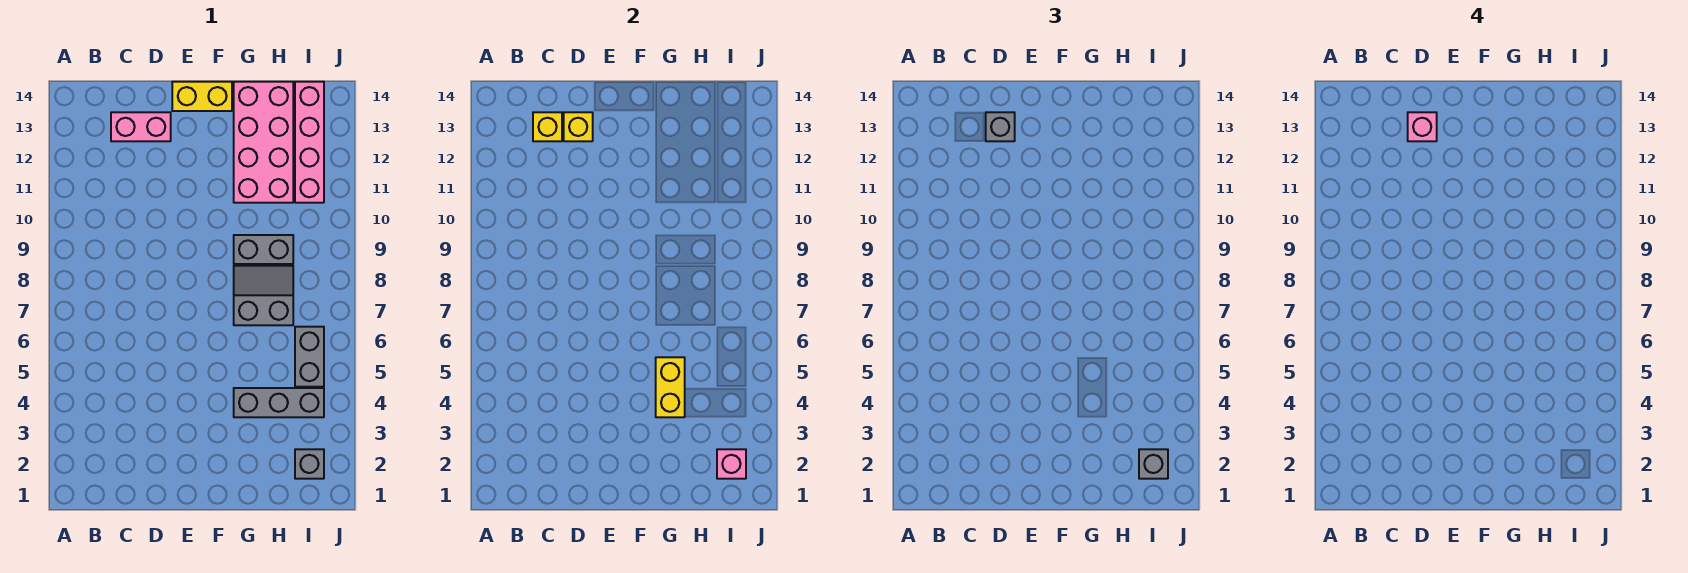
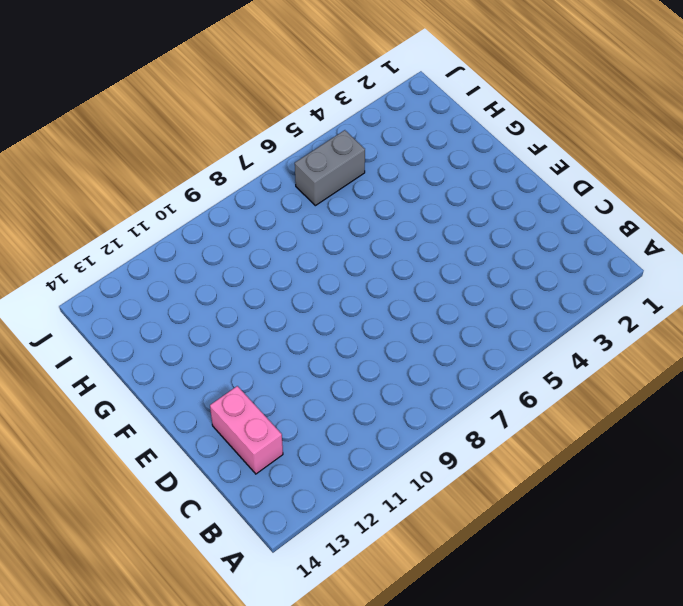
none -> yellow 1x2 brick [172,82,232,111]
none -> grey 1x3 brick [234,388,324,417]
none -> grey 2x2 slope [234,266,293,325]

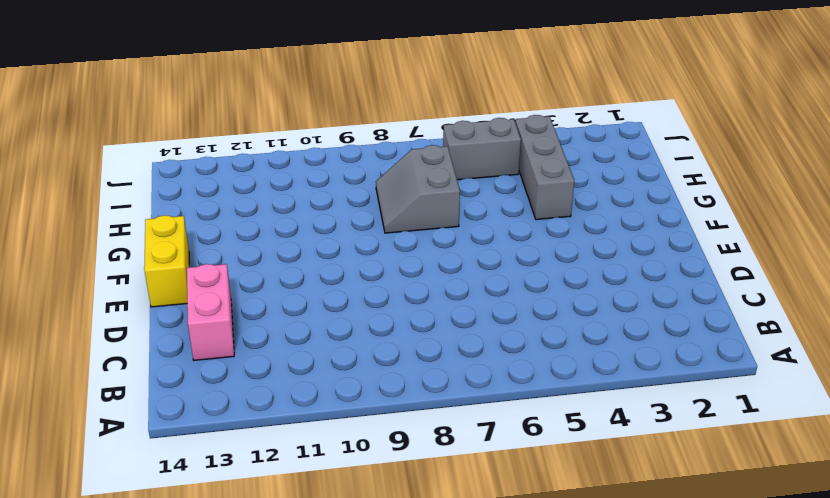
none -> grey 1x2 brick [234,235,293,264]
none -> pink 2x4 brick [234,82,293,203]
none -> grey 1x1 brick [295,449,324,479]

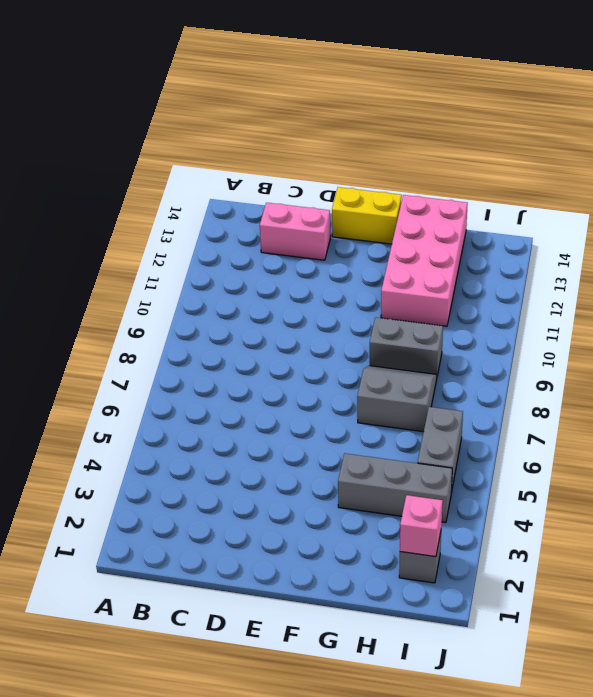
none -> pink 1x4 brick [295,82,324,203]
none -> yellow 1x1 brick [533,112,562,141]
none -> yellow 1x1 brick [564,112,593,141]

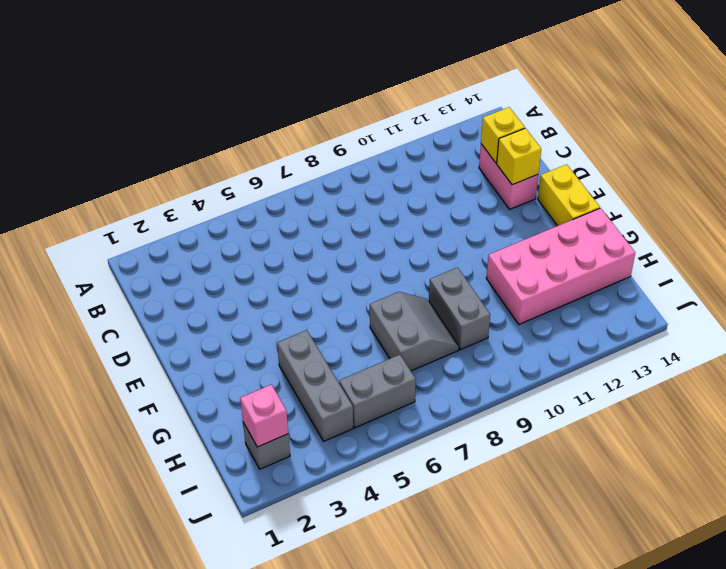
none -> pink 1x4 brick [295,82,324,203]
none -> yellow 1x2 brick [656,357,685,417]
none -> grey 1x1 brick [986,112,1015,141]

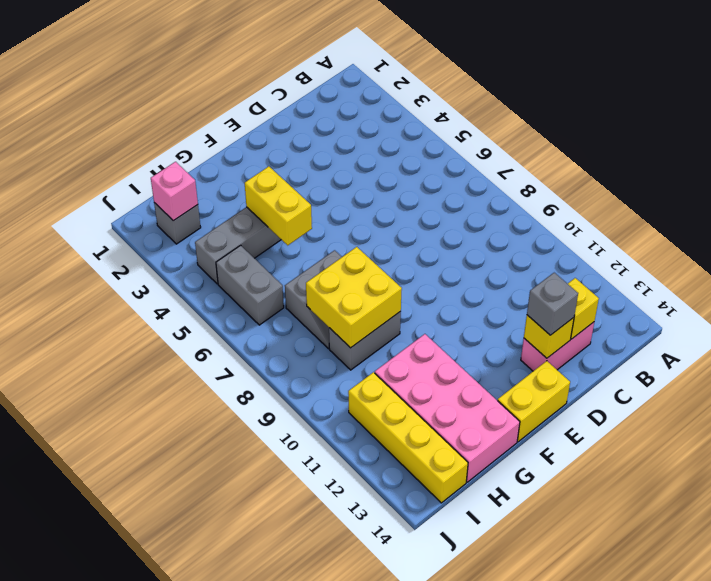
yellow 2x2 brick [306,247,402,348] -> none
yellow 1x4 brick [348,372,468,503] -> pink 1x4 brick [295,82,324,203]
none -> grey 1x1 brick [1139,449,1168,479]
none -> pink 1x1 brick [1408,112,1437,141]

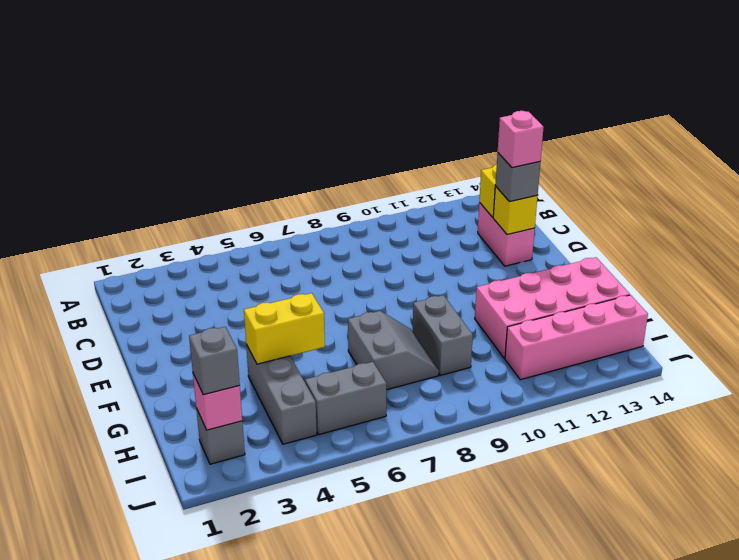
none -> yellow 1x2 brick [172,82,232,111]

